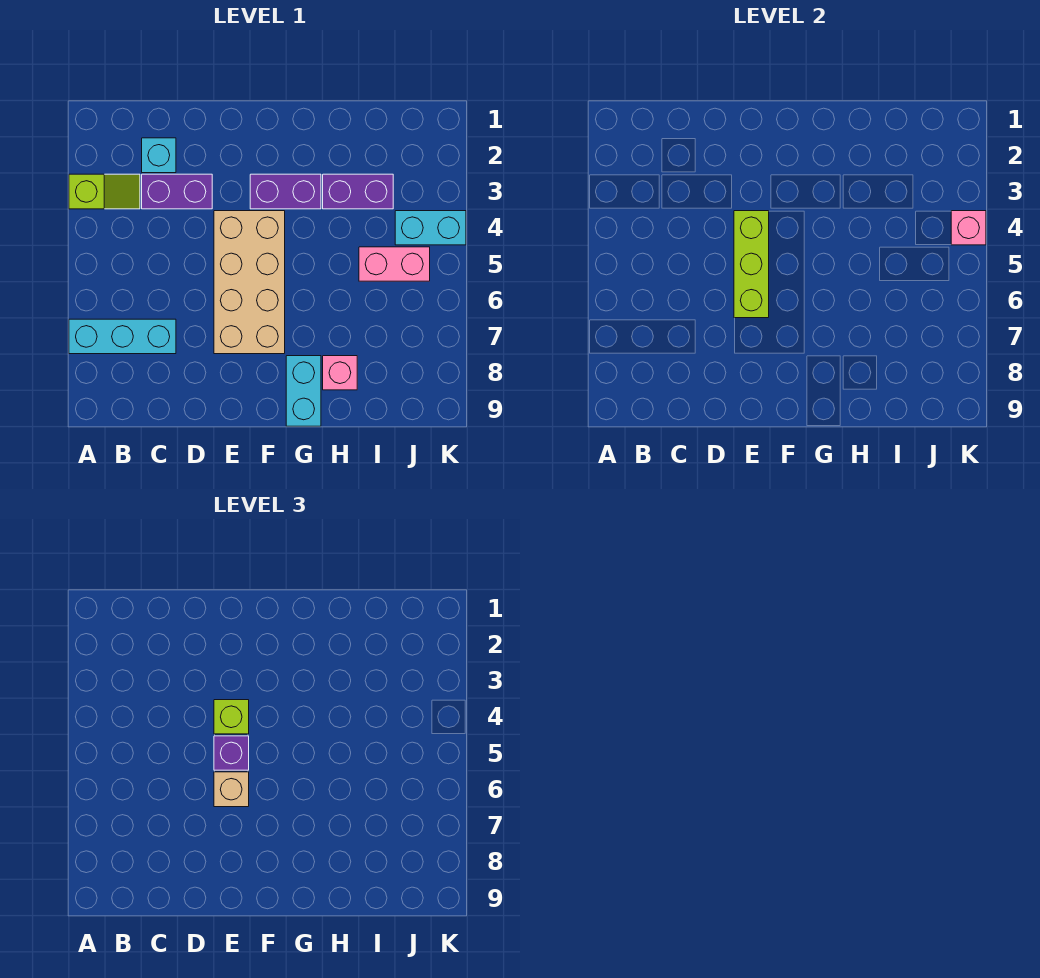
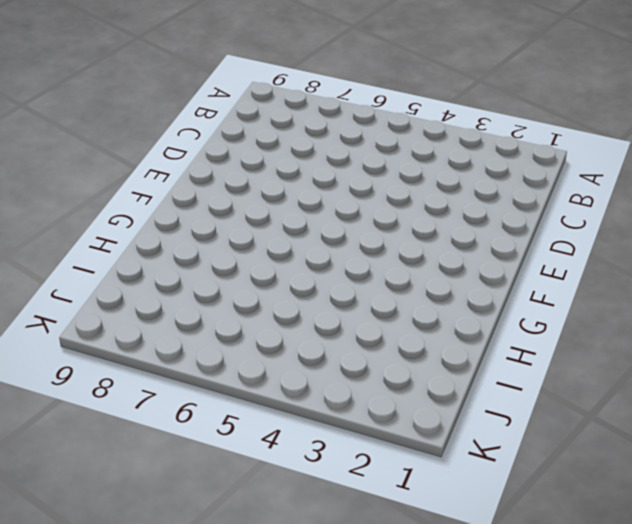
none -> lime 1x2 slope [69,174,140,209]
none -> cyan 1x3 brick [69,319,176,354]
none -> cyan 1x1 brick [142,138,176,173]

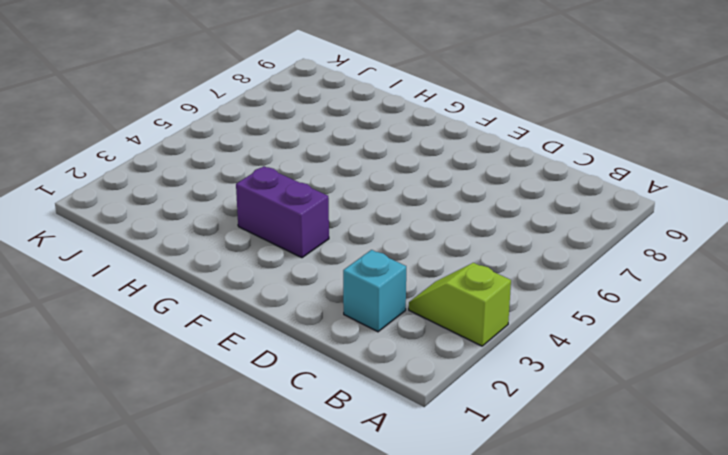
none -> cyan 1x3 brick [69,319,176,354]
none -> purple 1x2 brick [142,174,212,209]
none -> tan 2x4 brick [214,211,285,354]

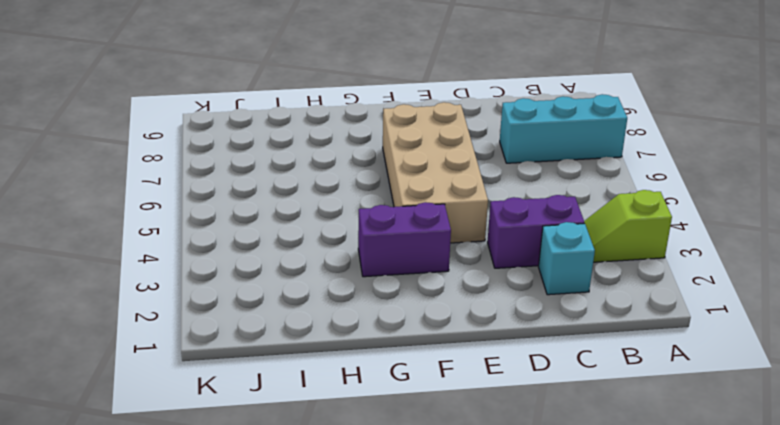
none -> cyan 1x2 brick [286,356,321,426]
none -> purple 1x2 brick [323,174,393,209]
none -> pink 1x1 brick [323,356,357,390]

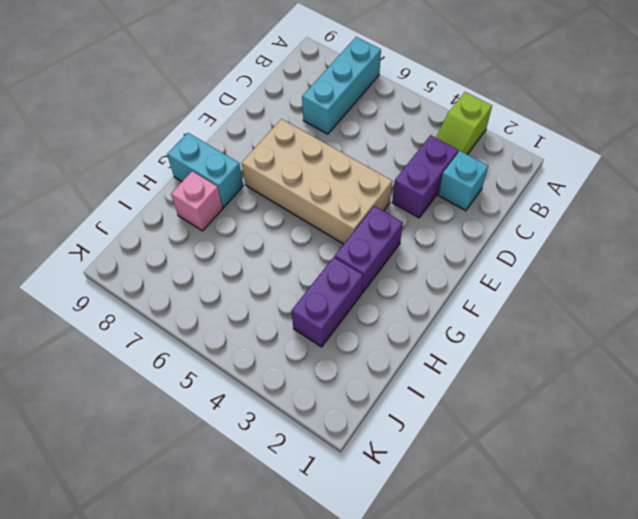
none -> pink 1x2 brick [359,247,430,281]
none -> cyan 1x2 brick [395,211,466,245]
none -> lime 1x3 brick [734,211,769,318]

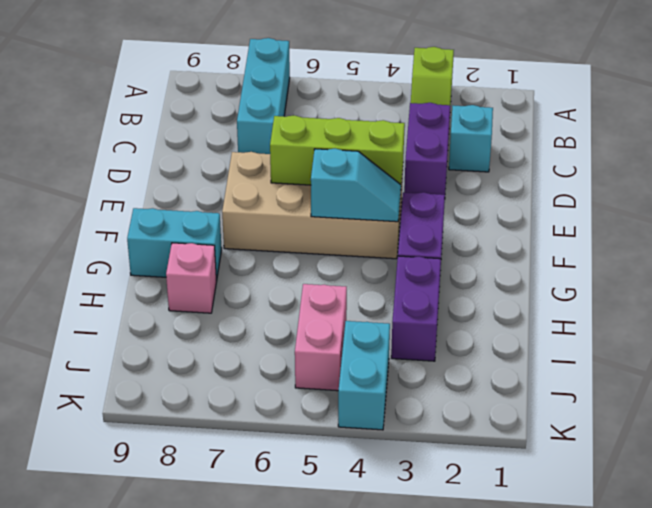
cyan 1x2 slope [311,148,401,222] -> none
none -> pink 1x1 brick [951,211,986,245]
none -> lime 1x1 brick [214,700,249,734]
none -> purple 1x1 brick [214,736,249,770]

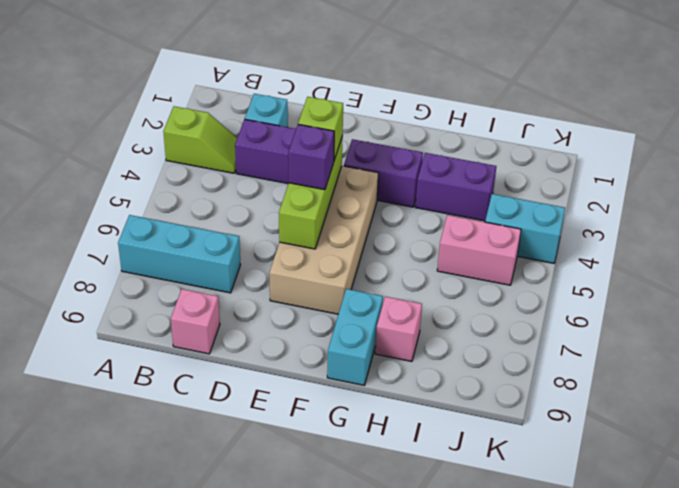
pink 1x1 brick [171,289,220,354] -> pink 1x1 brick moved to [951,211,986,245]
none -> tan 1x1 brick [214,772,249,807]

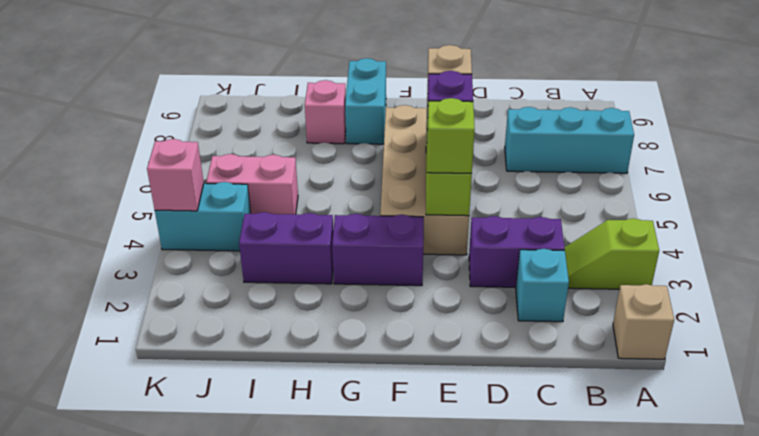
tan 1x1 brick [613,284,674,359] -> none

